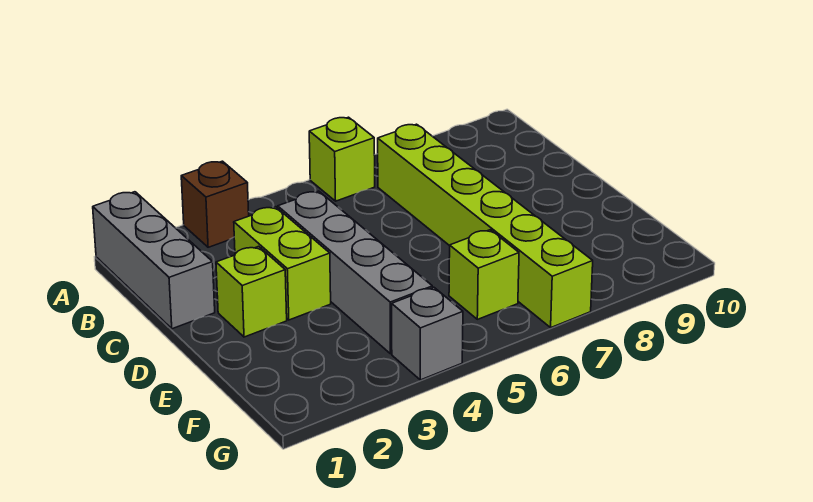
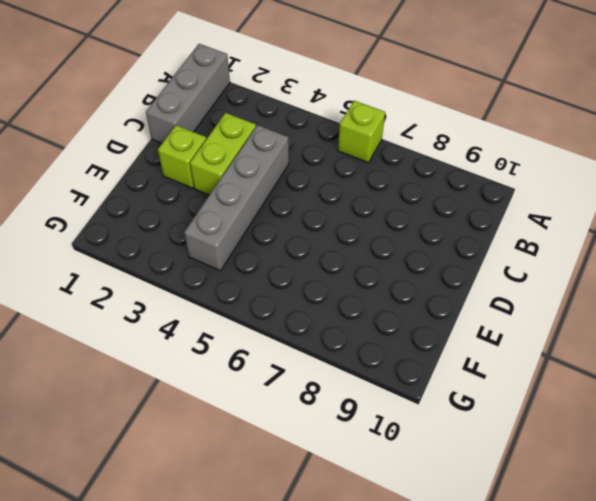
none -> brown 1x1 brick [181,161,249,247]
none -> lime 1x6 brick [378,124,593,327]

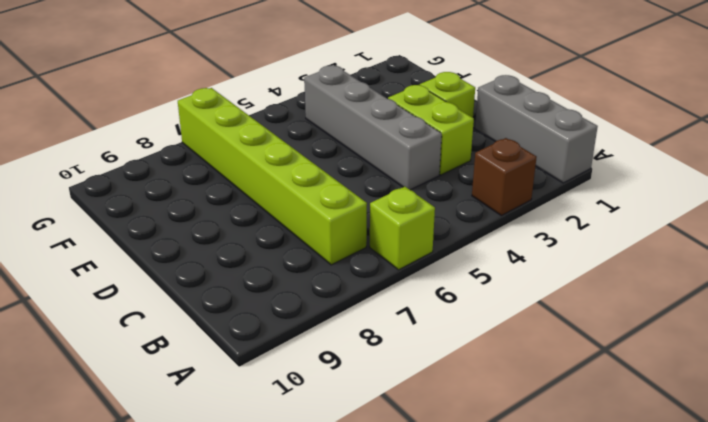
none -> lime 1x1 brick [449,230,519,319]
none -> grey 1x1 brick [392,287,463,380]

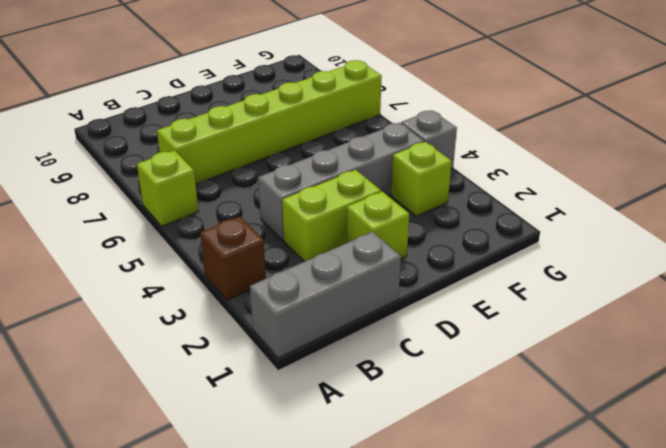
lime 1x1 brick [391,142,452,216] -> lime 1x1 brick moved to [449,230,519,319]

